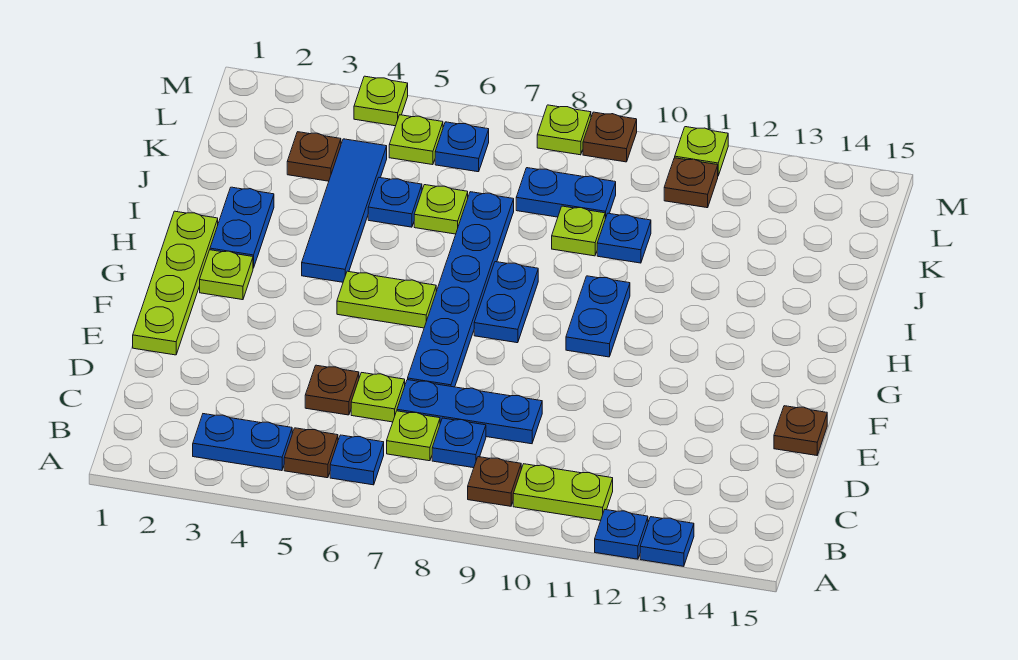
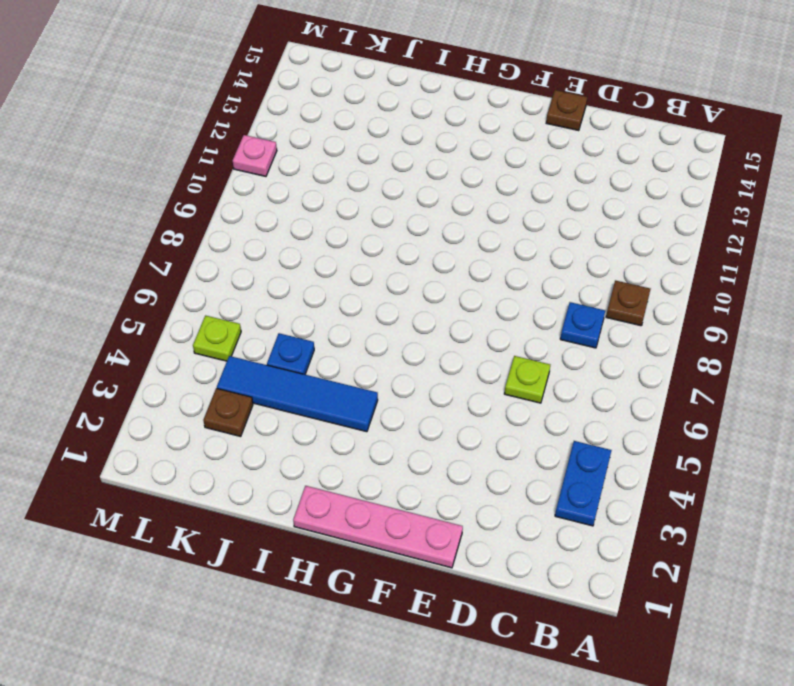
pink 1x4 plate [293,486,463,568] -> lime 1x4 plate [133,211,218,355]
pink 1x1 plate [233,135,277,176] -> lime 1x1 plate [675,127,728,176]
none -> blue 1x1 plate [595,510,648,559]
none -> blue 1x1 plate [640,517,694,566]
none -> brown 1x1 plate [284,428,338,478]
none -> blue 1x1 plate [330,435,384,485]

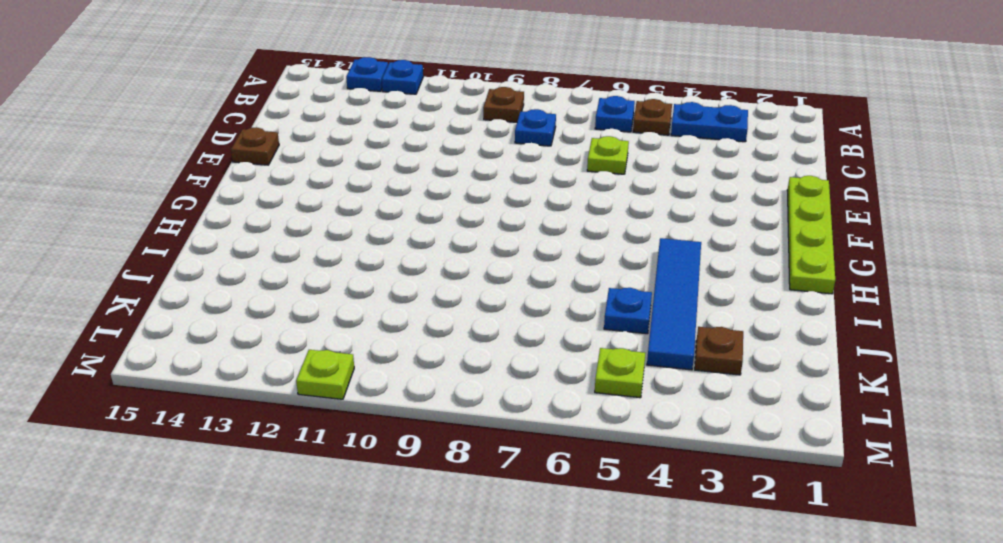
none -> lime 1x2 plate [513,464,613,521]
none -> lime 1x1 plate [387,411,440,461]
none -> brown 1x1 plate [305,365,359,415]
none -> blue 1x3 plate [397,380,542,444]

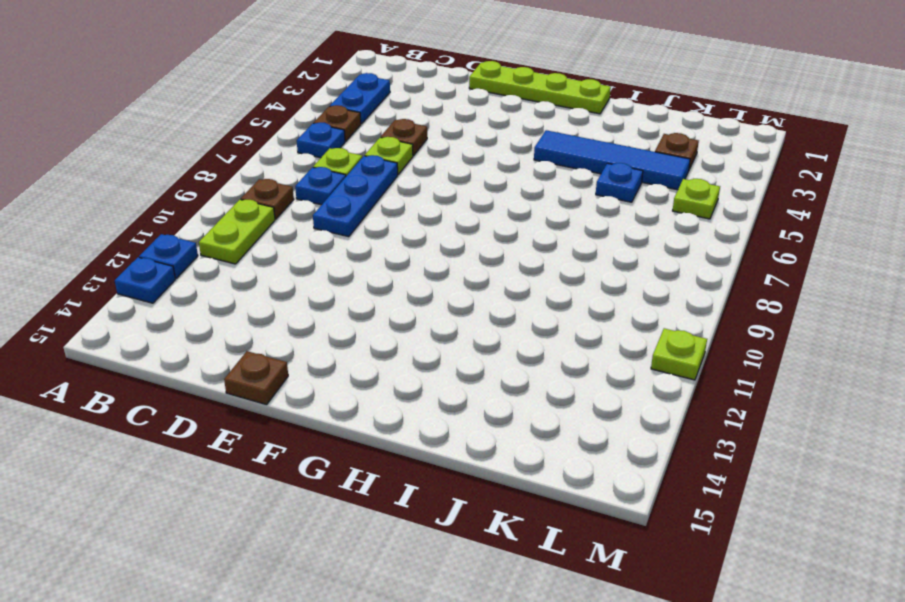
none -> blue 1x6 plate [408,192,514,387]
none -> lime 1x1 plate [200,250,253,300]
none -> lime 1x2 plate [337,271,436,328]
none -> blue 1x2 plate [474,262,538,343]

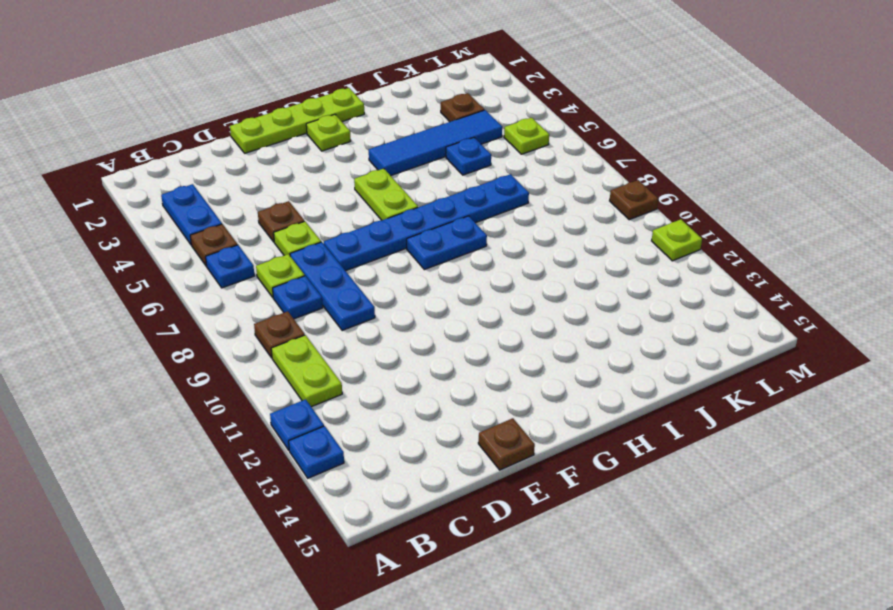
none -> blue 1x2 plate [566,276,630,357]
none -> blue 1x2 plate [210,187,274,268]
none -> lime 1x1 plate [414,185,468,234]
none -> lime 1x1 plate [552,206,605,256]

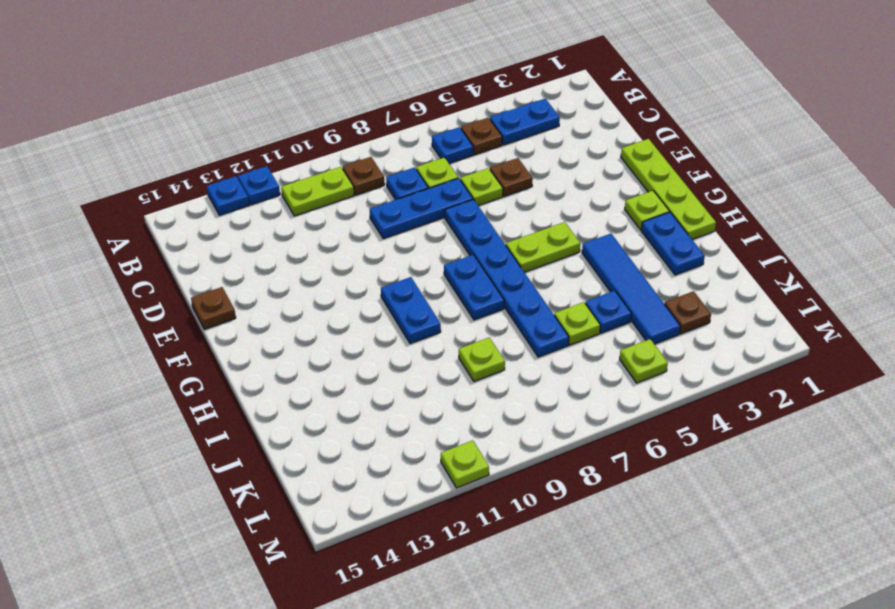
none -> blue 1x1 plate [597,213,651,263]
none -> blue 1x2 plate [516,168,616,219]
none -> blue 1x1 plate [435,122,489,172]
none -> brown 1x1 plate [664,158,718,208]

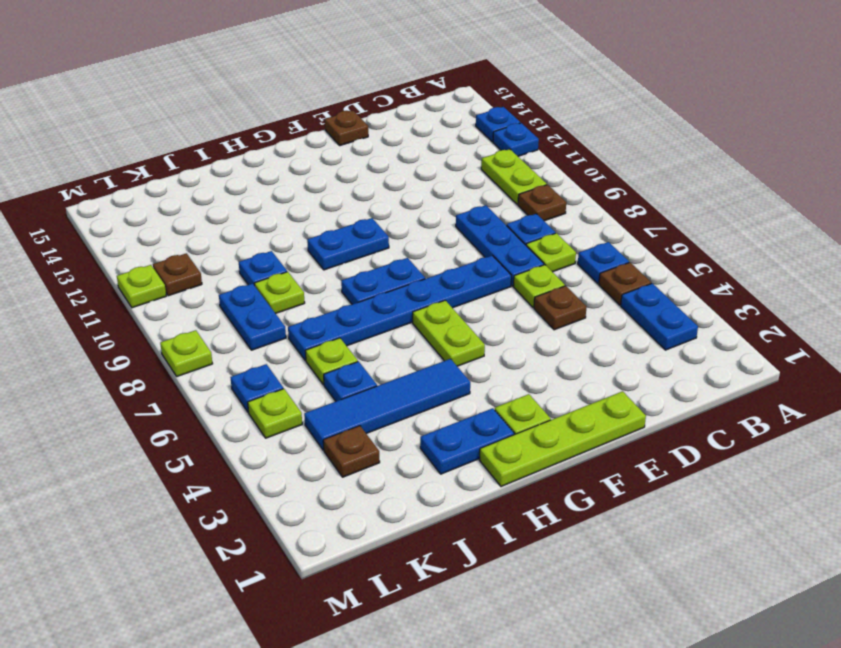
none -> lime 1x1 plate [354,76,408,126]
none -> brown 1x1 plate [583,112,637,162]

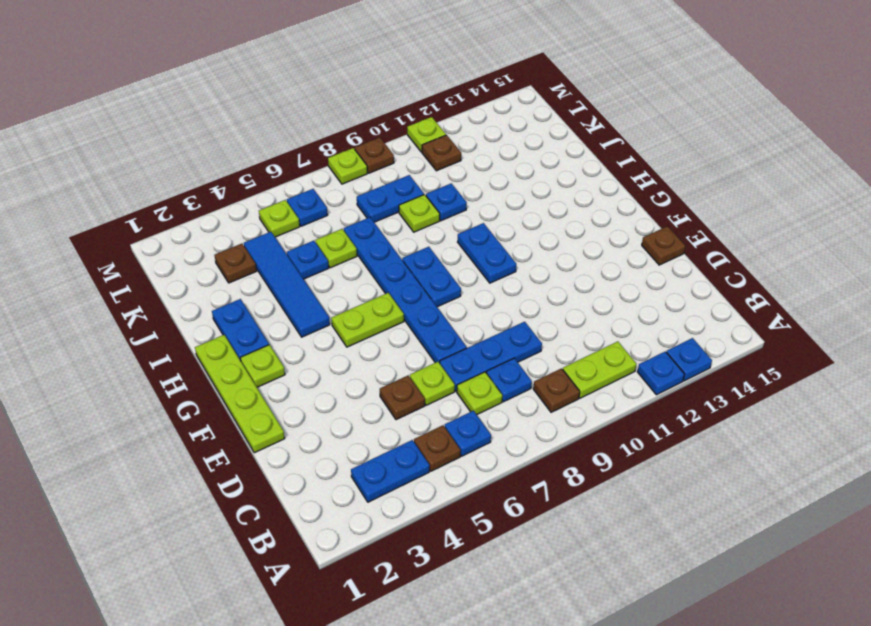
none -> lime 1x1 plate [354,76,408,126]

